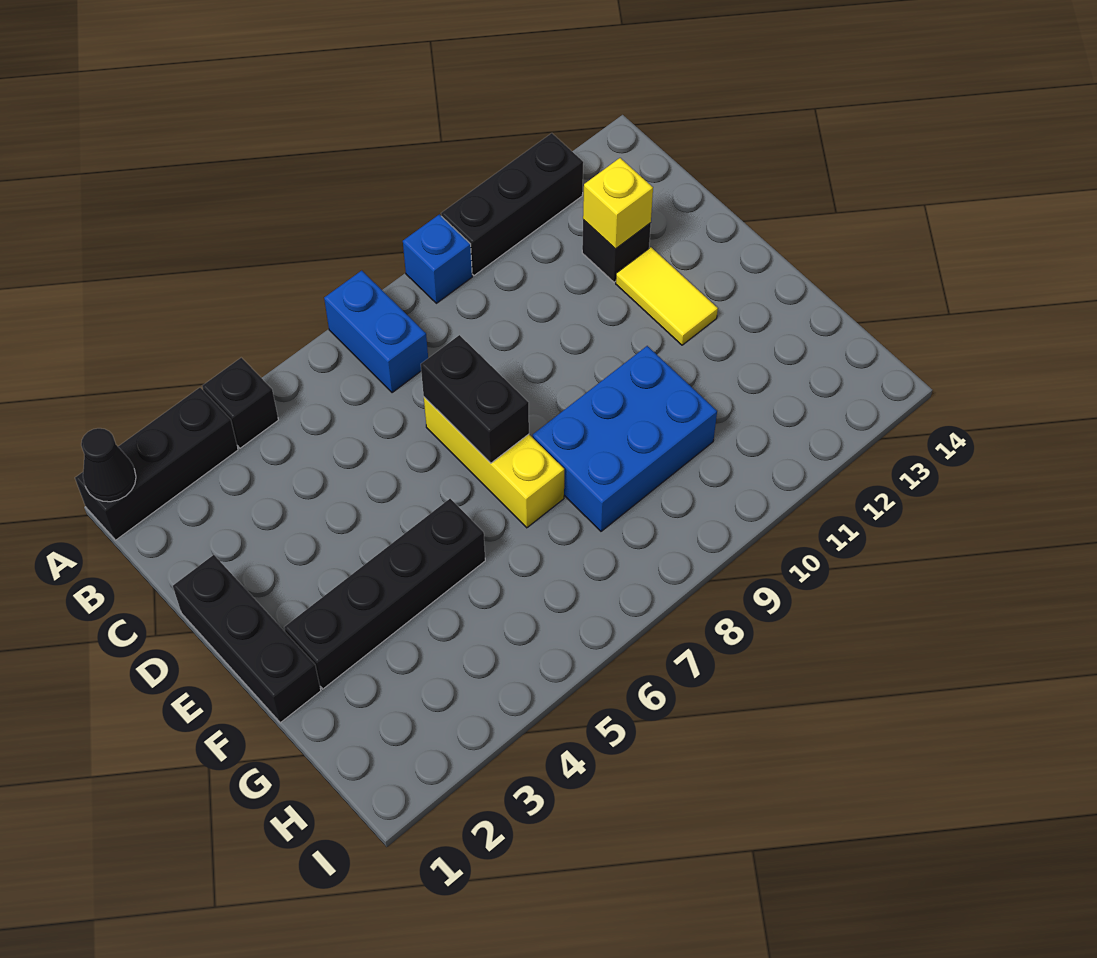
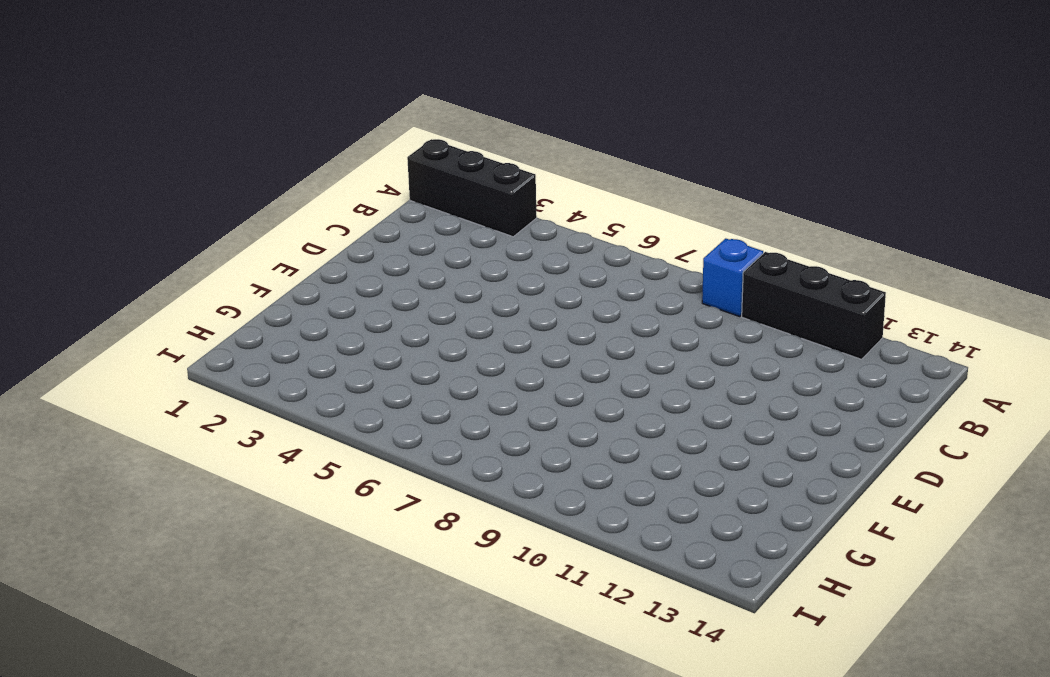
none -> black 1x1 brick [202,358,278,448]
none -> blue 1x2 brick [324,271,428,393]
none -> black 1x1 brick [582,220,651,282]

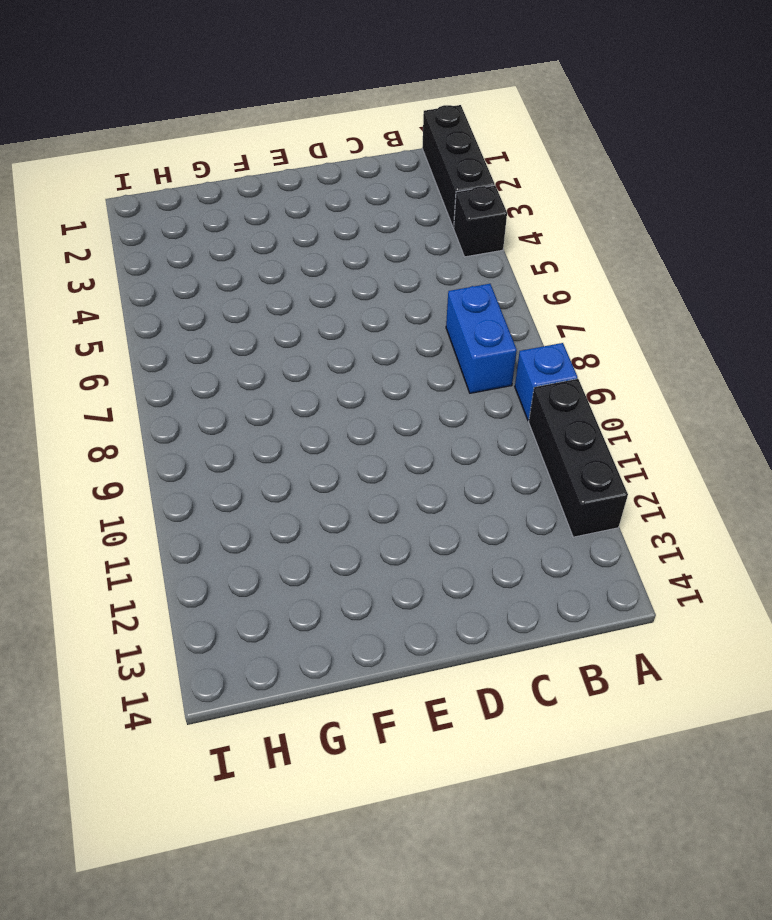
blue 1x2 brick [446,284,517,393] -> blue 1x2 brick turned to [324,271,428,393]
none -> black 1x1 brick [582,220,651,282]
none -> black 1x3 brick [173,555,321,723]
none -> yellow 1x3 brick [424,397,564,528]

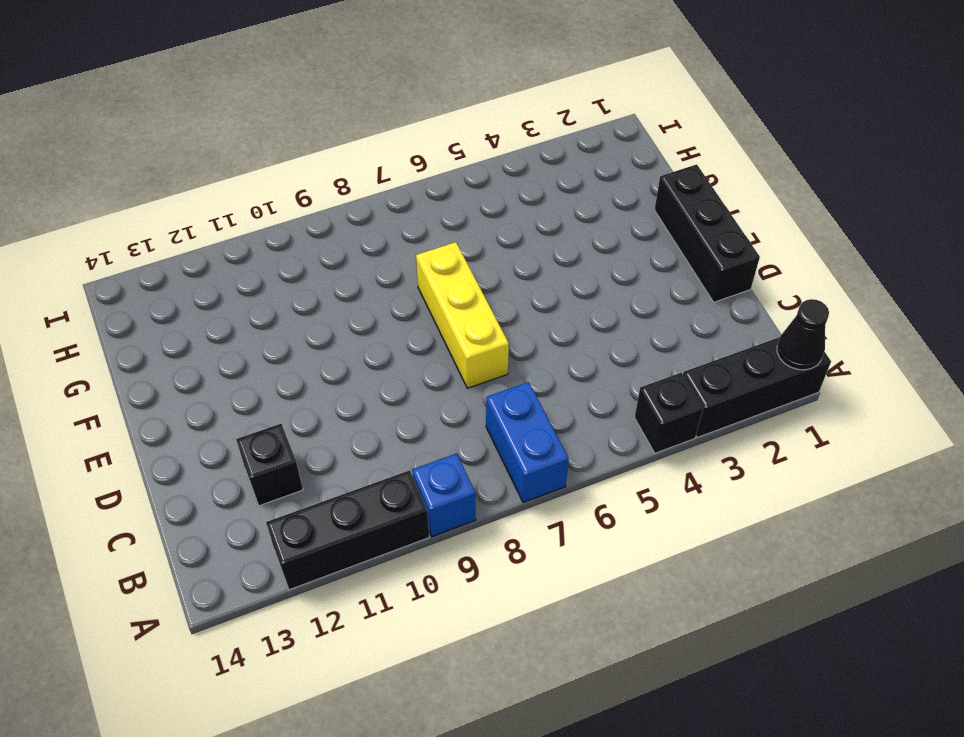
none -> yellow 1x2 tile [616,247,718,345]
none -> black 1x4 brick [284,499,485,689]
none -> blue 2x3 brick [533,346,717,531]

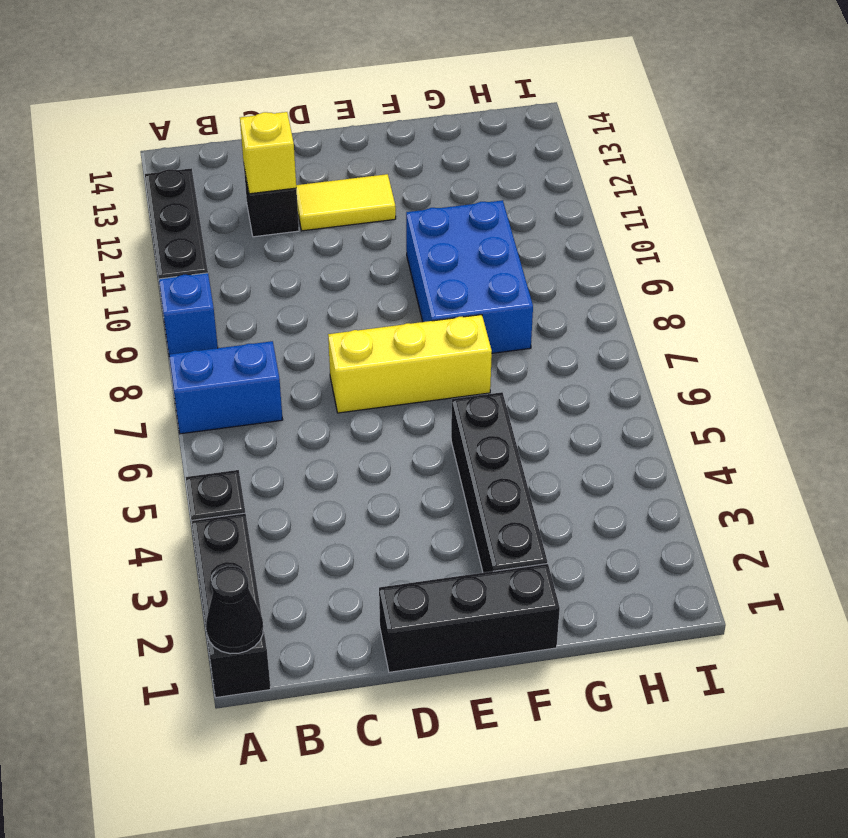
none -> black 1x2 brick [421,335,529,463]

